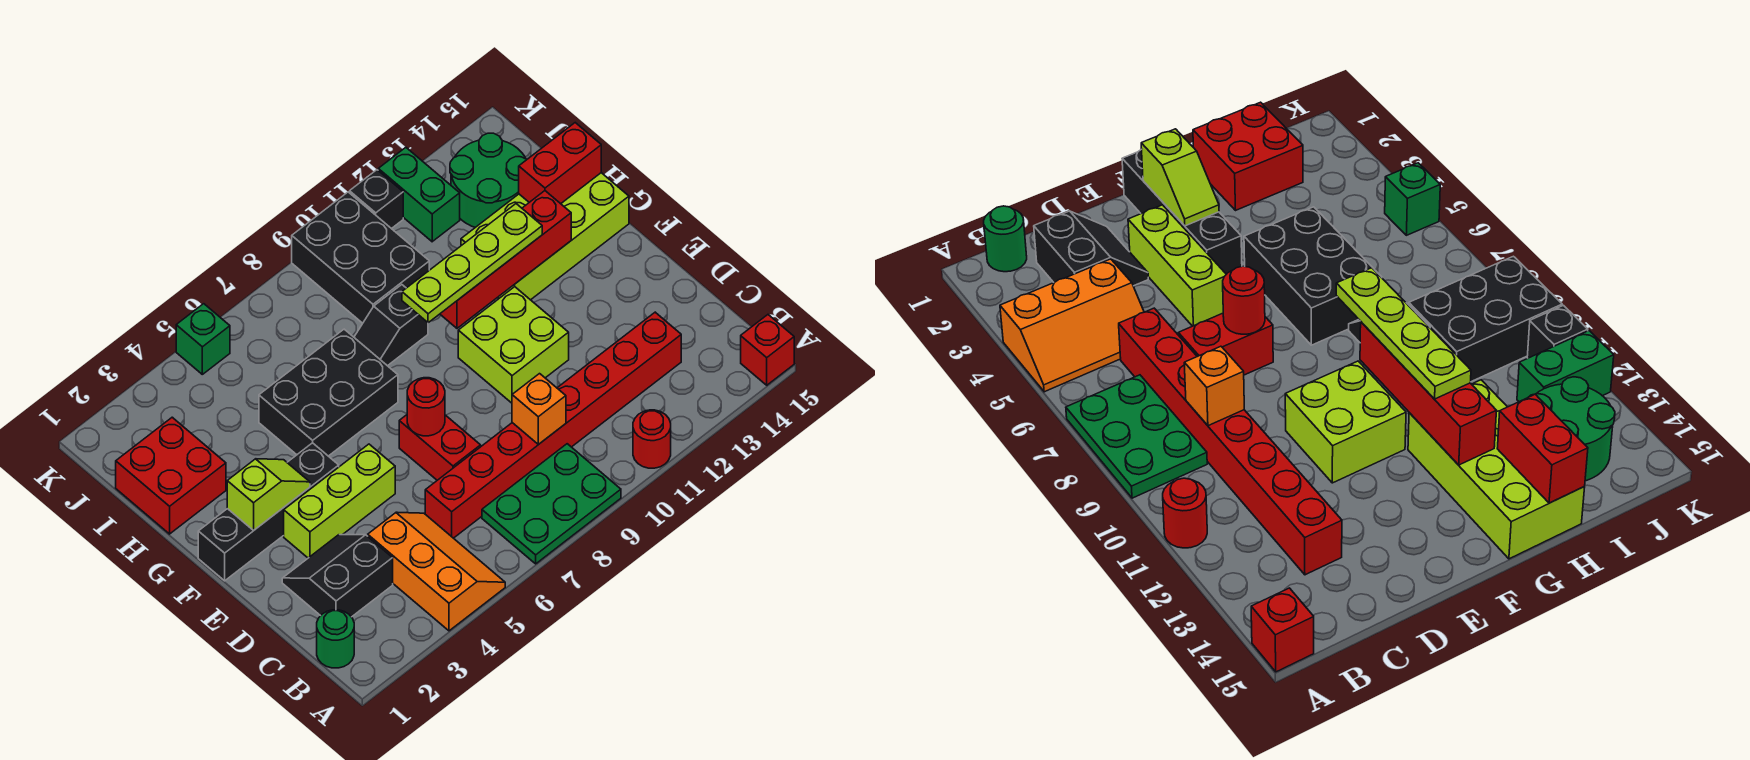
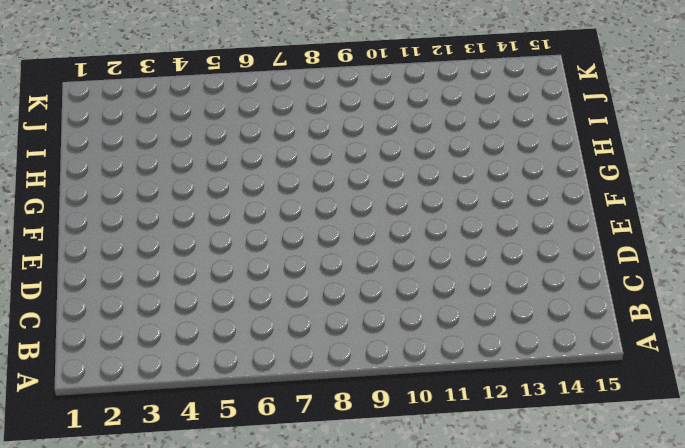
none -> orange 2x3 slope [368,512,505,631]
none -> green 2x3 plate [482,444,621,564]
none -> red 1x1 round brick [633,410,671,468]

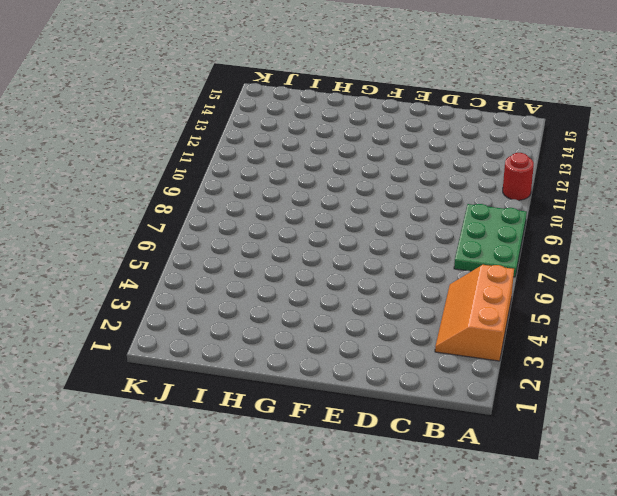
orange 2x3 slope [435,265,514,361] -> orange 2x3 slope turned to [368,512,505,631]
none -> red 1x1 brick [741,315,794,385]
none -> green 1x1 round brick [317,610,354,668]
none -> black 2x2 slope [282,535,393,617]

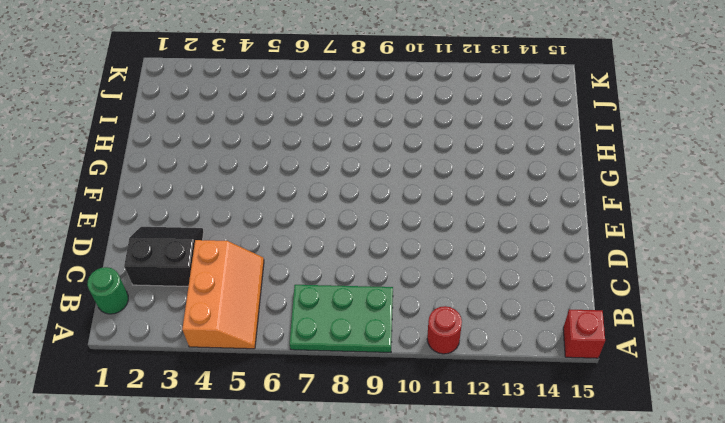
none -> red 1x8 brick [425,312,681,538]
none -> red 1x2 brick [399,415,481,480]
none -> lime 1x3 brick [284,444,395,558]

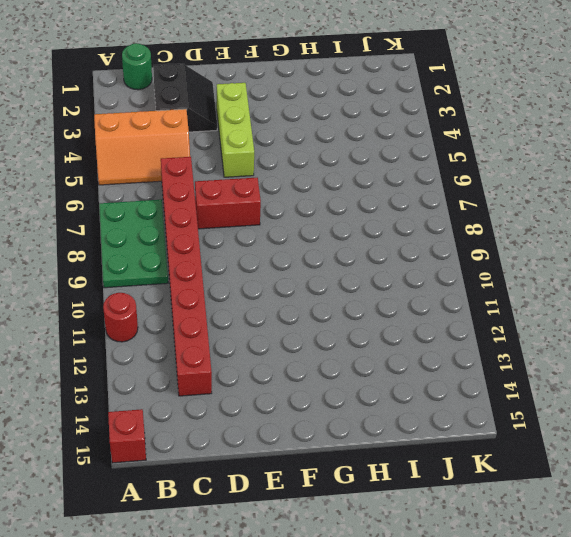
none -> lime 2x2 brick [458,287,569,403]
none -> black 1x4 brick [198,443,339,581]
none -> black 2x3 brick [259,329,398,456]

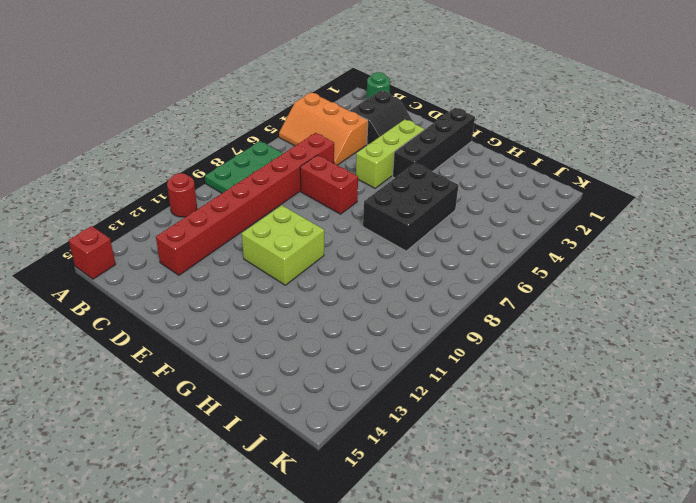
none -> lime 2x4 brick [461,173,629,300]
none -> red 2x2 brick [116,417,226,534]
none -> black 1x2 slope [354,285,428,366]

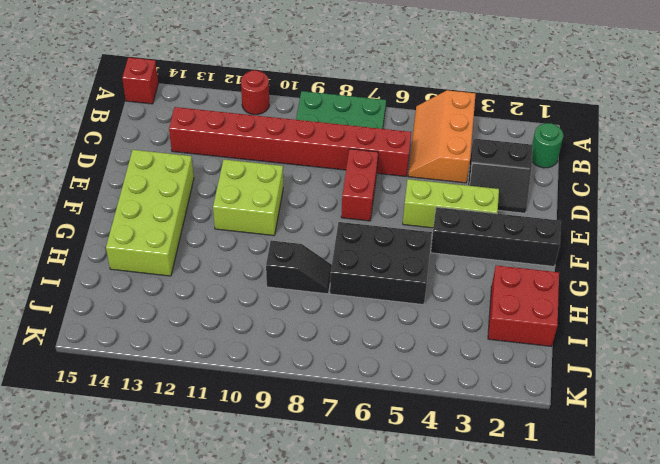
lime 2x4 brick [106,150,194,276] -> lime 2x4 brick turned to [461,173,629,300]
none -> black 2x3 brick [292,192,429,323]
none -> green 2x2 round brick [450,133,527,227]
none -> green 1x2 brick [378,147,460,242]

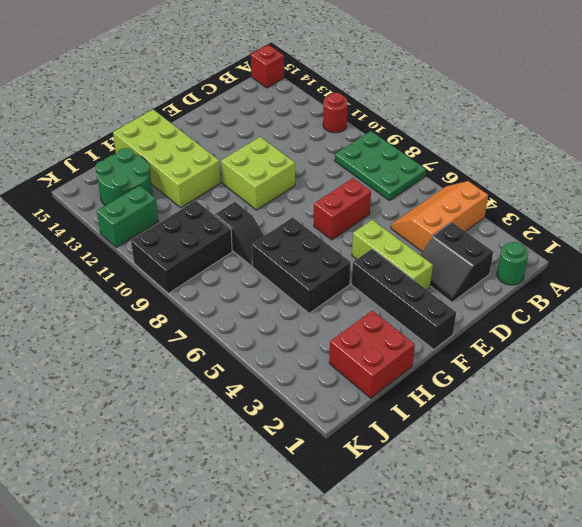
none -> red 1x8 brick [425,312,681,538]
none -> green 1x1 brick [176,304,230,374]
none -> black 1x1 brick [350,170,403,229]

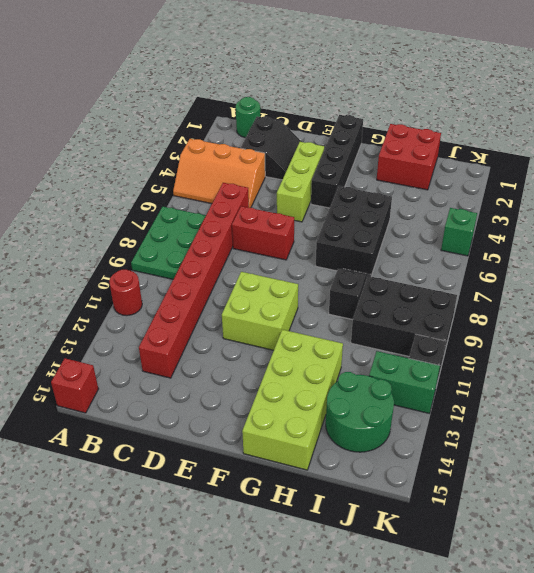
none -> orange 1x1 brick [512,374,566,445]
none -> red 1x1 round brick [407,378,445,436]
none -> lime 1x2 slope [227,459,310,530]

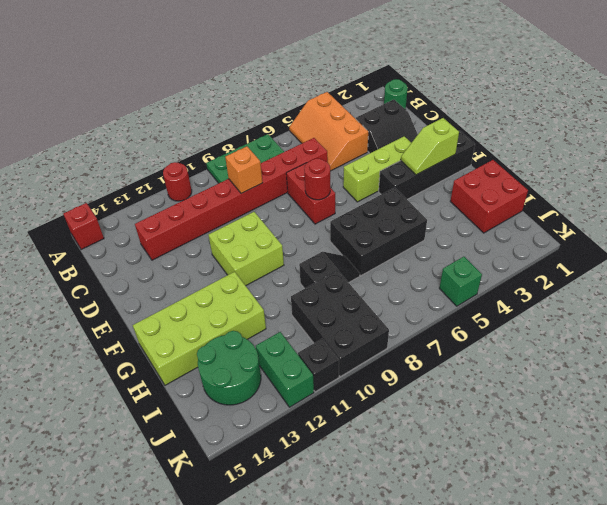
none -> red 1x4 brick [440,191,571,328]
none -> red 1x2 brick [519,123,601,204]
none -> lime 1x4 plate [402,204,542,323]

